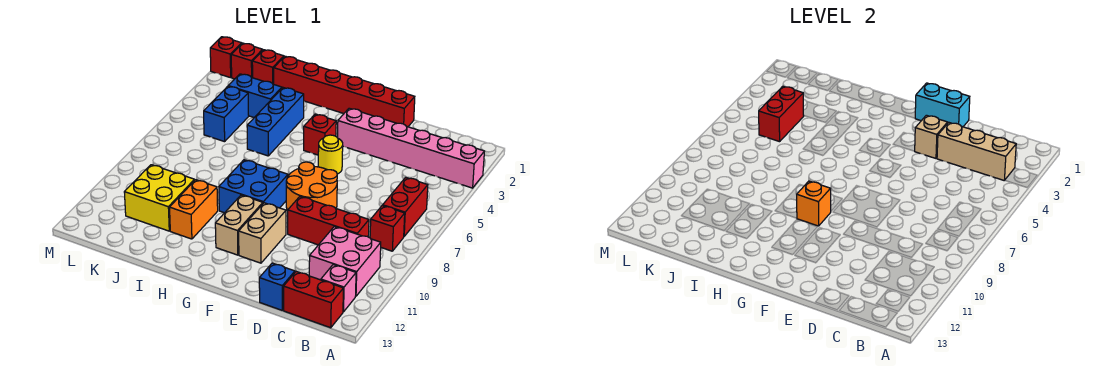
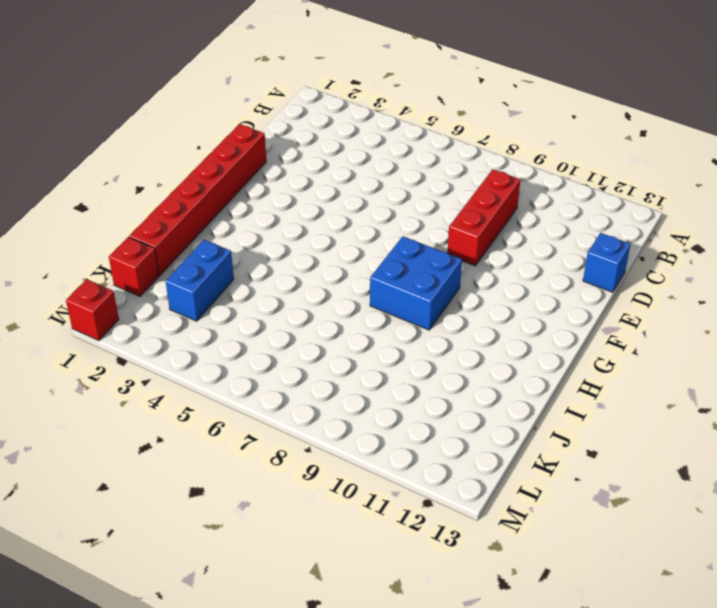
none -> pink 1x6 brick [338,108,484,188]
none -> red 1x2 brick [383,177,428,236]
none -> red 1x1 brick [370,205,405,251]

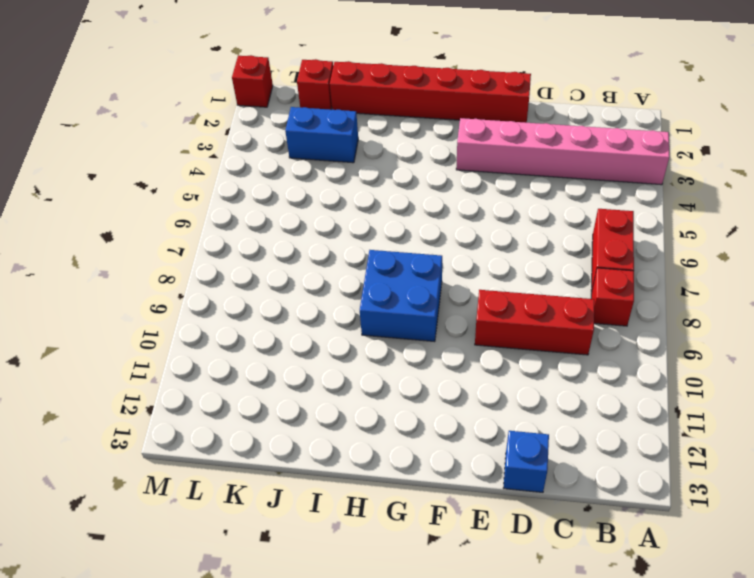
none -> pink 2x2 brick [309,227,381,296]
none -> pink 1x1 brick [321,265,356,312]
none -> red 1x2 brick [284,272,343,328]

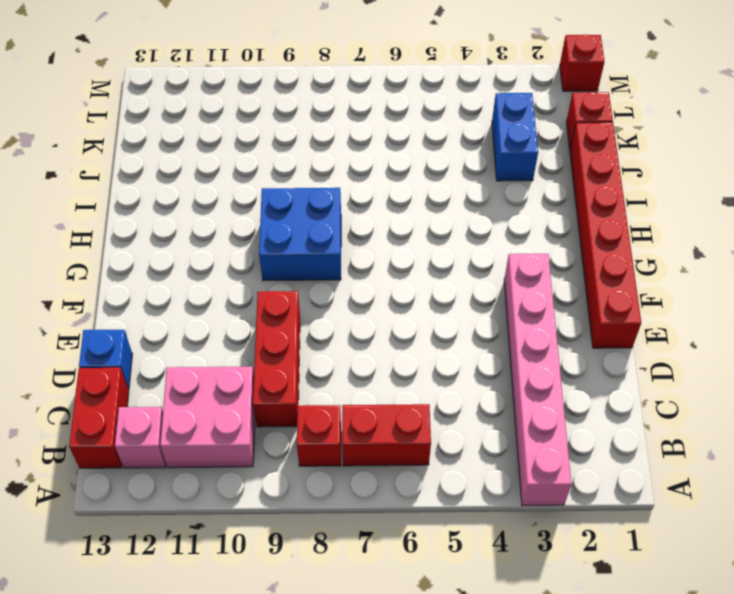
none -> orange 2x2 round brick [286,162,337,210]
none -> yellow 1x1 round brick [318,135,343,174]
none -> tan 1x2 brick [239,203,286,263]

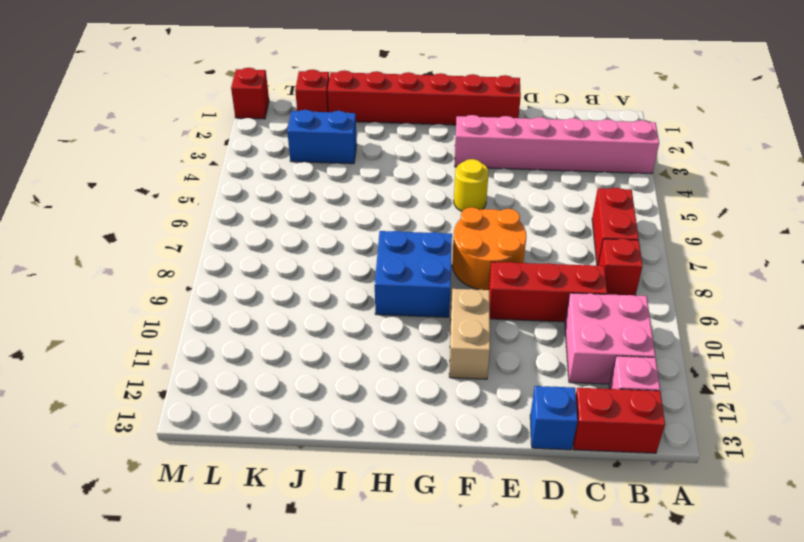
none -> red 1x1 brick [304,114,336,155]
none -> tan 1x2 brick [215,195,263,255]
none -> blue 1x3 brick [247,88,304,156]

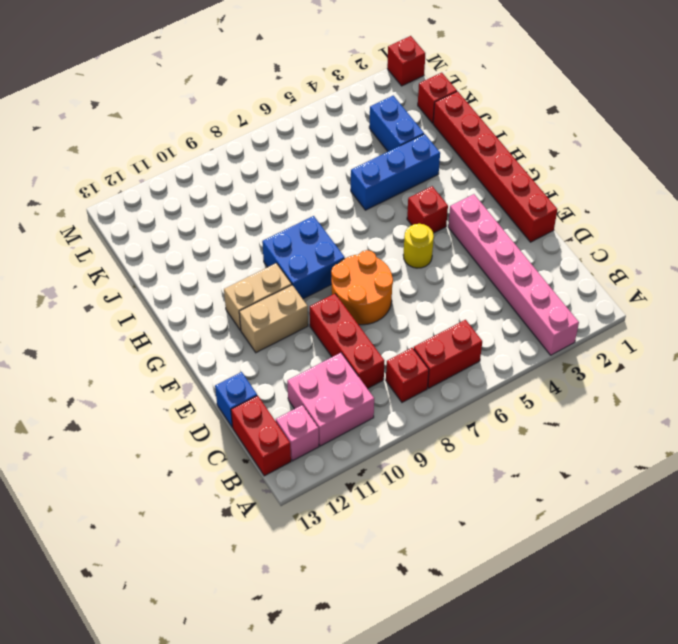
none -> orange 1x2 brick [170,180,218,239]
none -> yellow 2x2 brick [124,165,195,231]
none -> blue 1x2 brick [204,86,249,142]

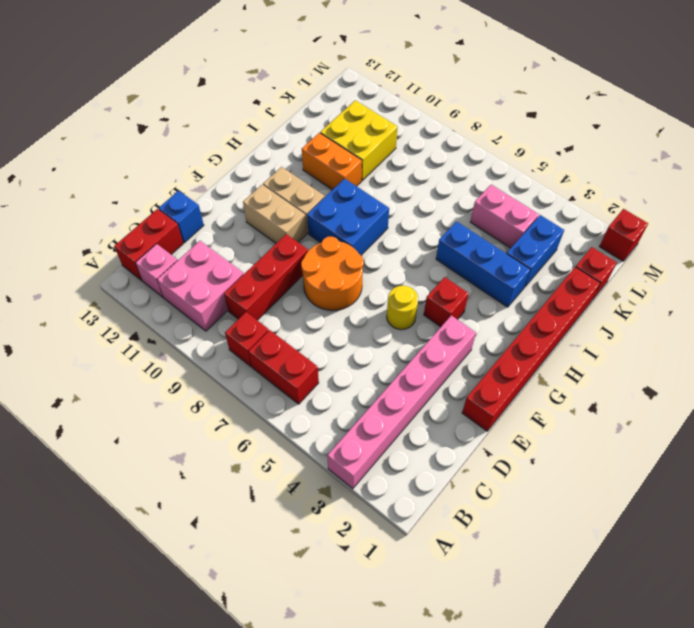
pink 1x2 brick [470,185,539,248] -> blue 1x2 brick [204,86,249,142]
none -> red 1x1 brick [231,43,263,79]
none -> tan 1x3 brick [937,123,1016,180]
none -> cyan 1x2 brick [915,83,970,127]

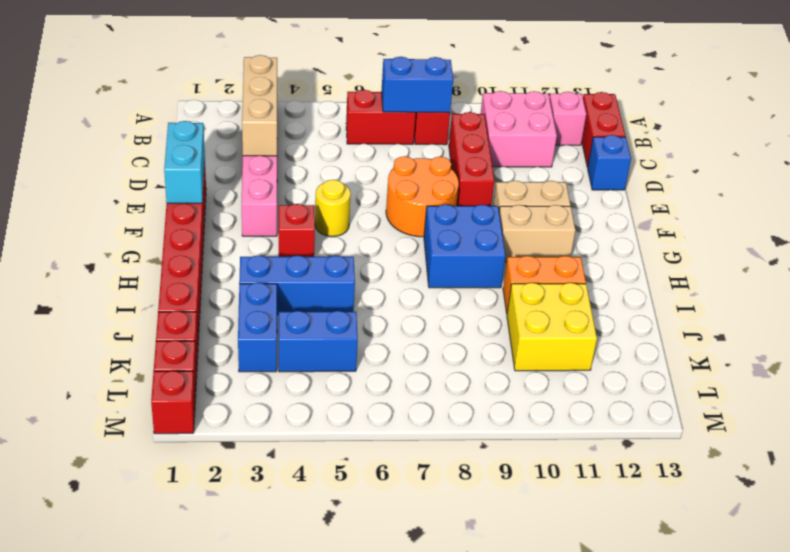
blue 1x2 brick [381,57,453,113] -> none
none -> tan 1x1 brick [915,115,948,158]
none -> orange 1x1 brick [797,181,831,226]
none -> red 1x2 brick [759,86,804,142]

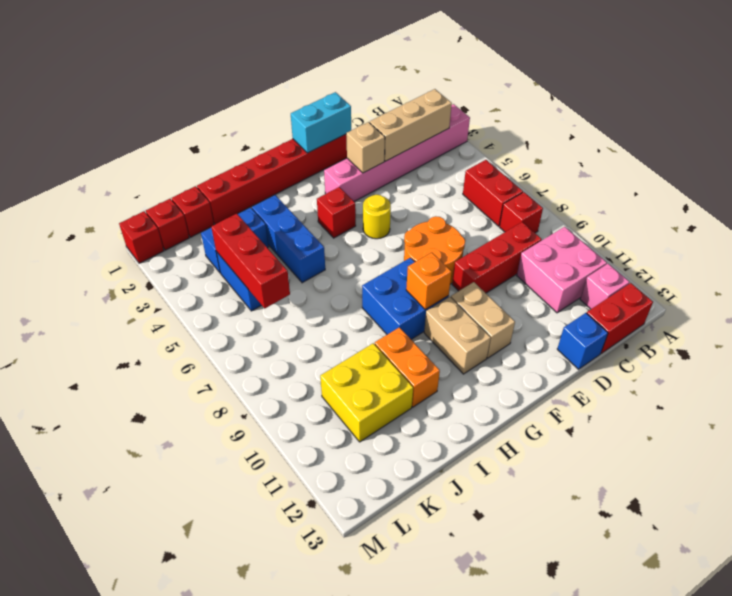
red 1x3 brick [211,214,290,308] -> red 1x2 brick [759,86,804,142]

